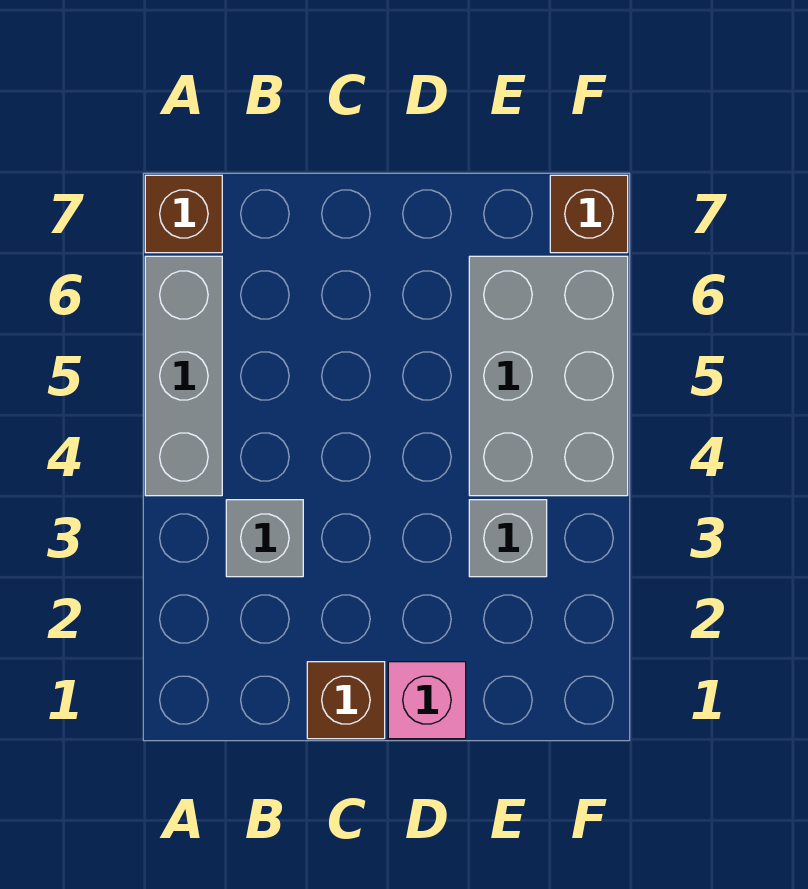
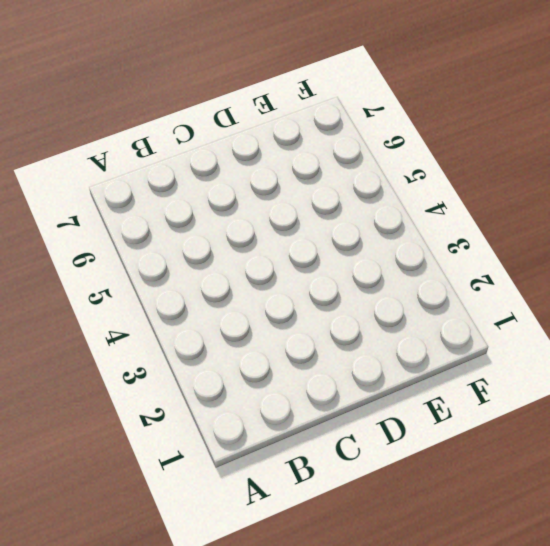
none -> grey 1x3 brick [145,256,222,496]
none -> brown 1x1 brick [145,175,222,253]

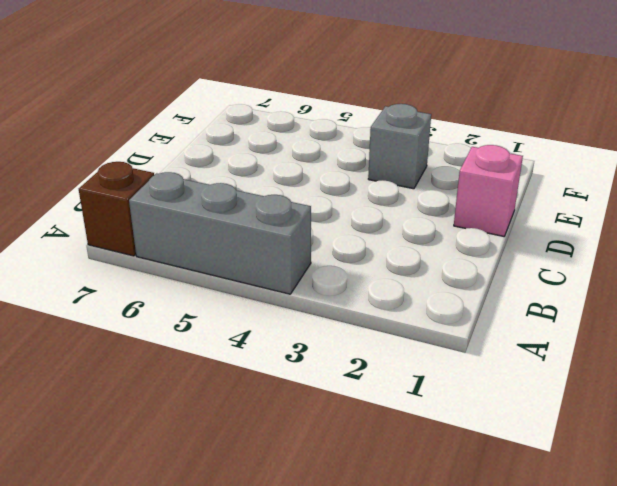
none -> grey 1x1 brick [226,500,303,577]
none -> brown 1x1 brick [307,662,385,739]

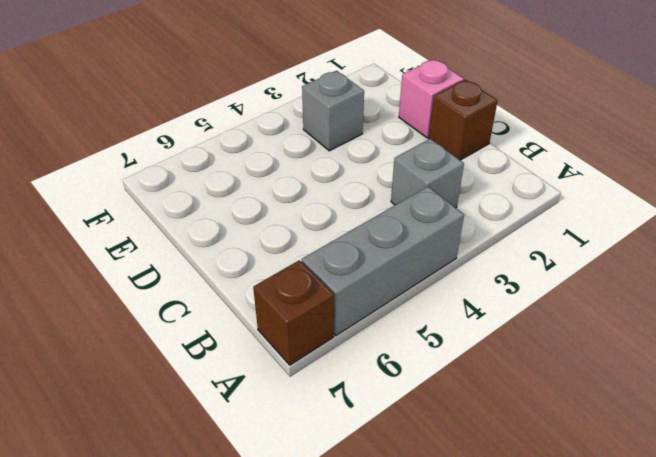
none -> grey 2x3 brick [469,256,628,496]
none -> brown 1x1 brick [550,175,628,253]

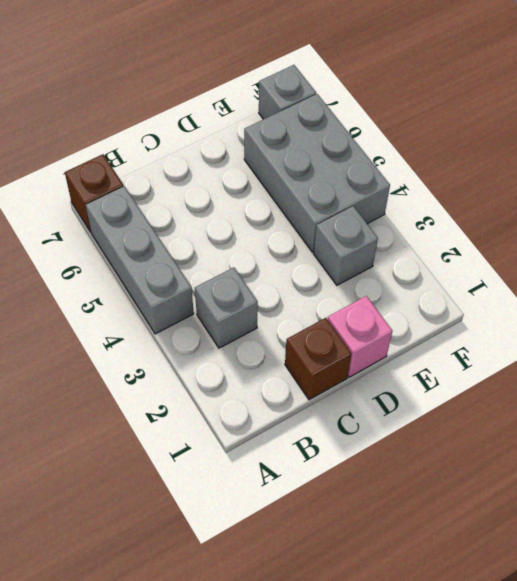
grey 1x1 brick [259,65,316,119] -> brown 1x1 brick [550,175,628,253]

